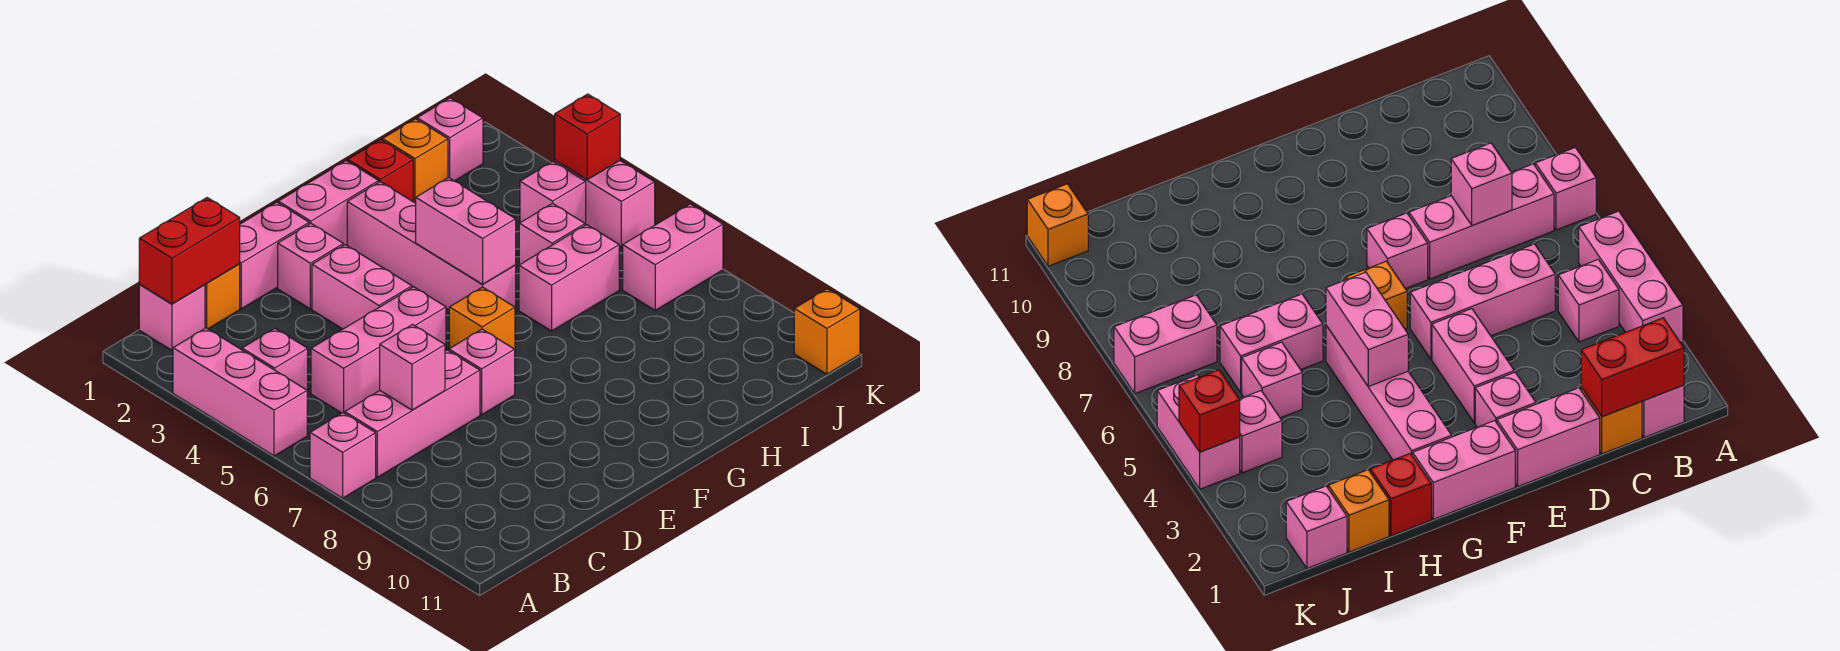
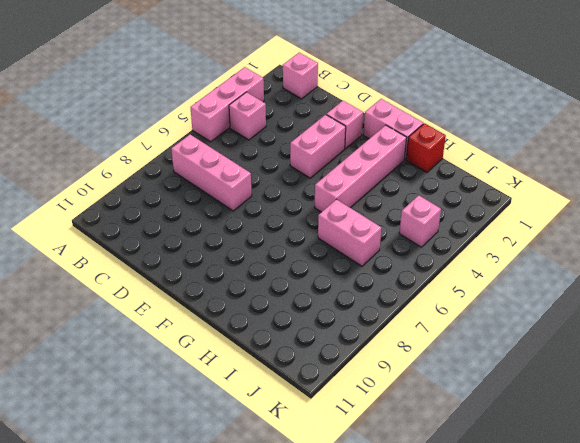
none -> pink 1x1 brick [310,413,376,498]
none -> orange 1x1 brick [205,264,240,329]
none -> pink 1x3 brick [311,287,446,413]

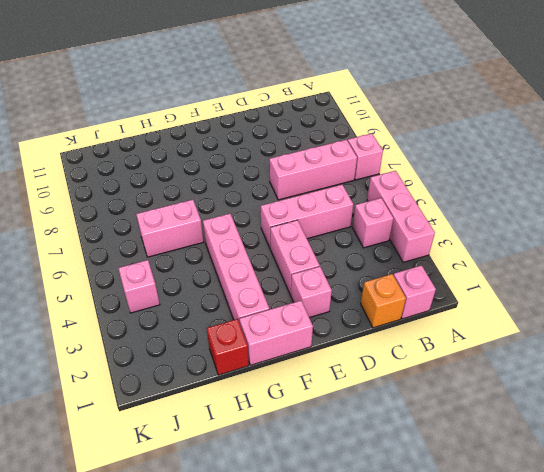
none -> pink 1x2 brick [240,202,309,309]
none -> pink 1x1 brick [449,329,515,415]
none -> orange 1x1 brick [449,287,515,349]

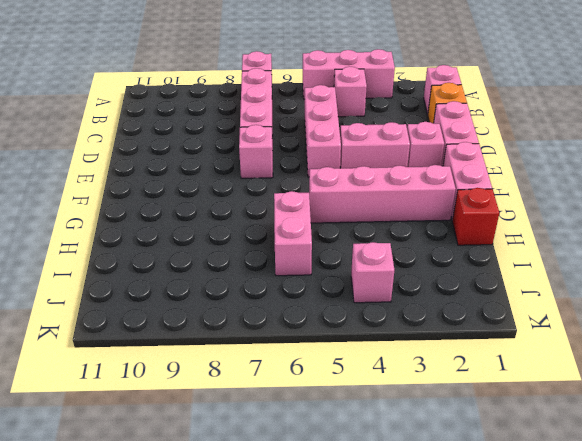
none -> orange 1x1 brick [449,287,515,349]
none -> orange 1x1 brick [382,119,448,203]
none -> pink 1x1 brick [519,203,585,265]

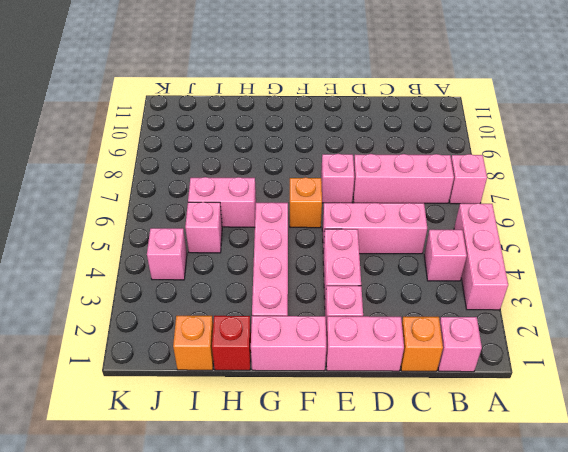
none -> pink 1x1 brick [417,98,483,181]
none -> pink 1x2 brick [623,204,723,310]
none -> pink 1x2 brick [555,160,655,247]

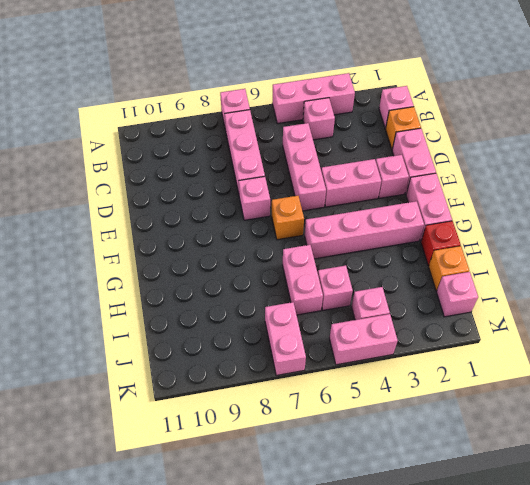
none -> orange 1x1 brick [794,289,860,374]
none -> red 1x2 brick [139,198,240,304]
none -> pink 1x1 brick [380,325,445,410]

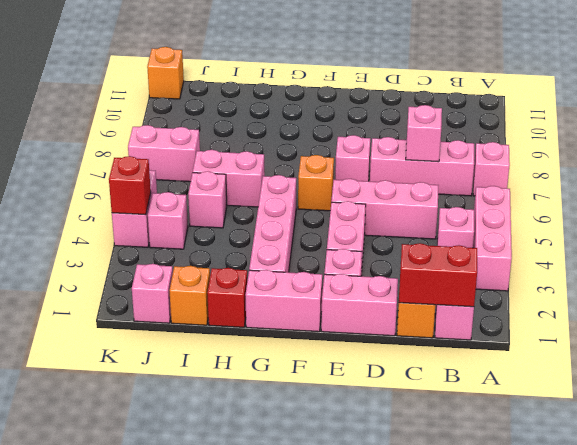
none -> pink 1x2 brick [416,178,516,284]

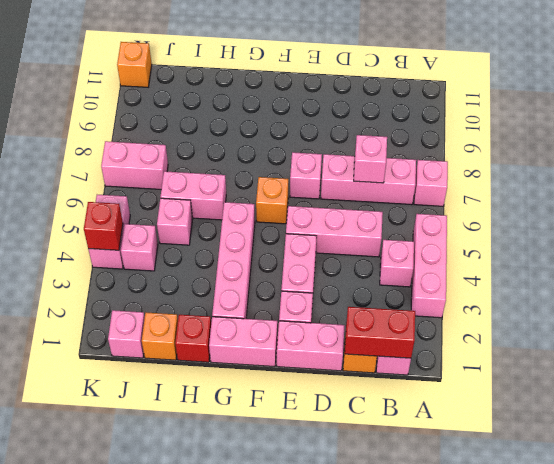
none -> pink 1x2 brick [416,178,516,284]

